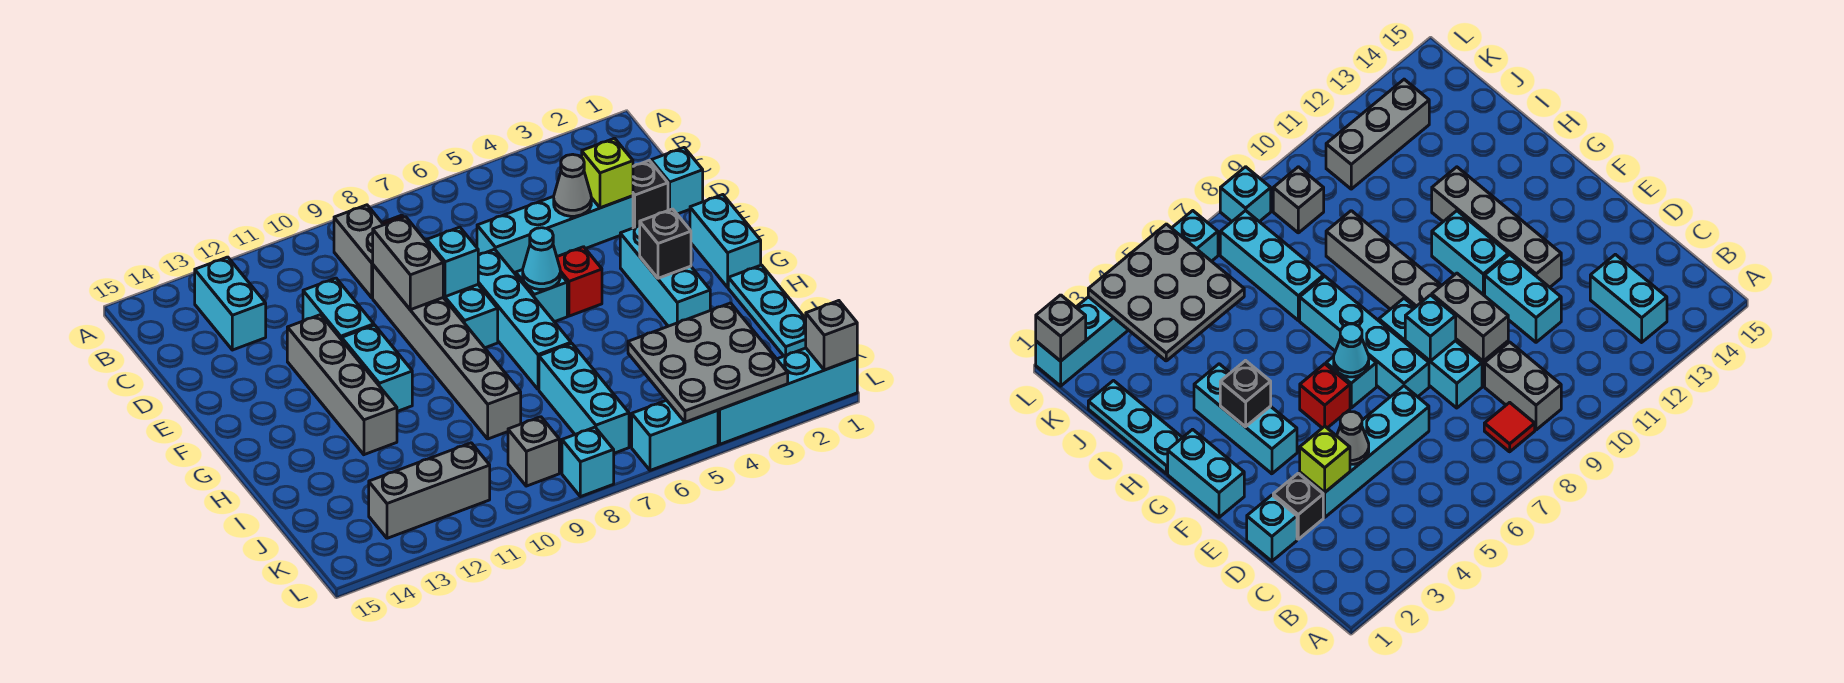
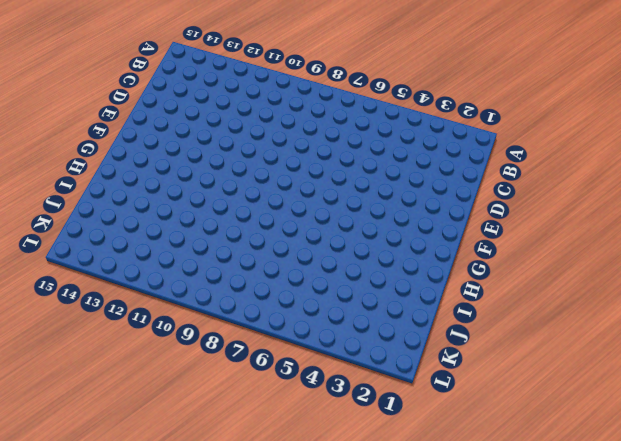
none -> red 1x1 tile [1484,402,1535,452]
none -> grey 1x2 brick [334,205,383,298]
none -> cyan 1x2 brick [195,257,266,350]
none -> cyan 1x1 brick [651,148,703,214]

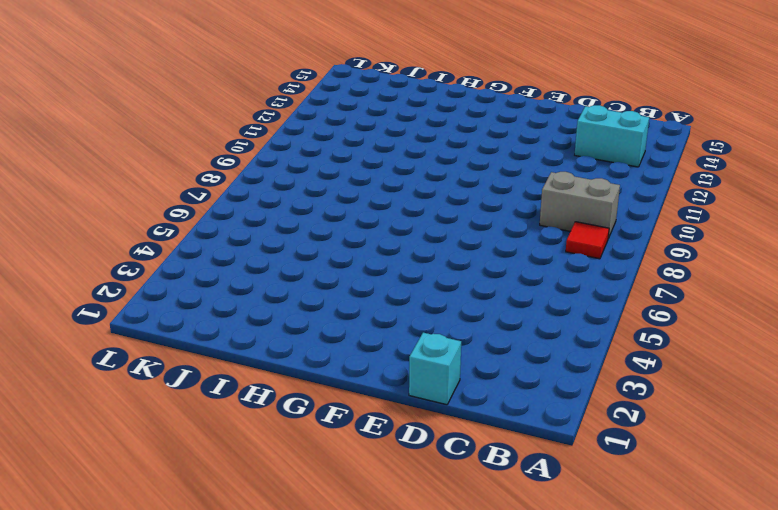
none -> black 1x1 brick [633,161,668,228]
none -> cyan 1x4 brick [477,196,633,274]
none -> cyan 1x3 brick [443,285,498,348]
none -> grey 1x6 brick [373,265,521,439]

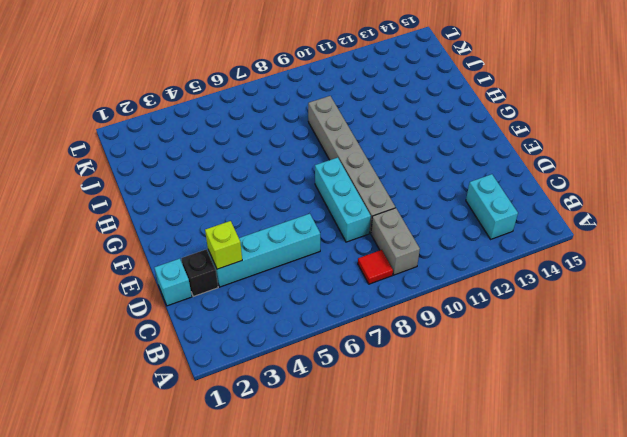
none -> cyan 1x2 brick [303,278,374,340]
none -> cyan 1x4 brick [478,249,571,389]
none -> grey 1x4 brick [287,315,397,455]
none -> cyan 1x2 brick [690,195,761,287]

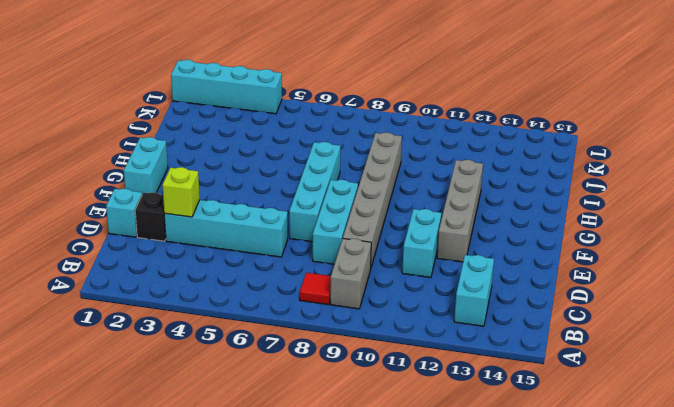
none -> cyan 1x3 brick [620,225,710,326]
none -> red 1x1 brick [557,247,602,316]
none -> cyan 1x1 brick [516,270,567,322]
none -> cyan 1x2 brick [342,325,412,411]

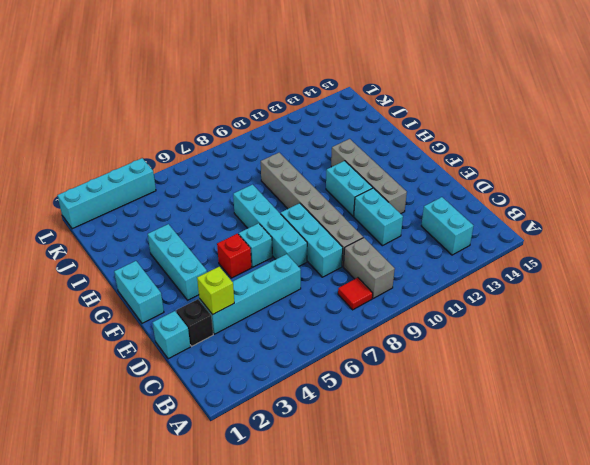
none -> cyan 1x3 plate [728,265,806,356]
none -> cyan 1x3 brick [539,344,629,453]
none -> grey 1x1 brick [508,417,559,486]
none -> grey 1x3 brick [369,443,490,538]

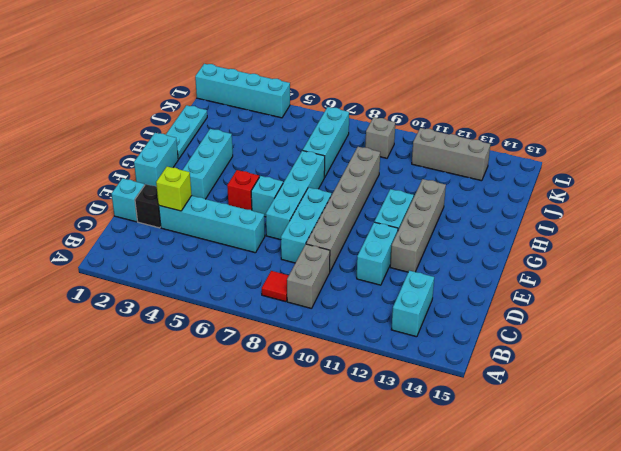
none -> cyan 1x2 brick [632,400,718,470]
none -> cyan 1x1 brick [562,427,614,497]
none -> grey 1x1 cone [554,154,591,216]
none -> grey 1x2 brick [373,217,443,310]

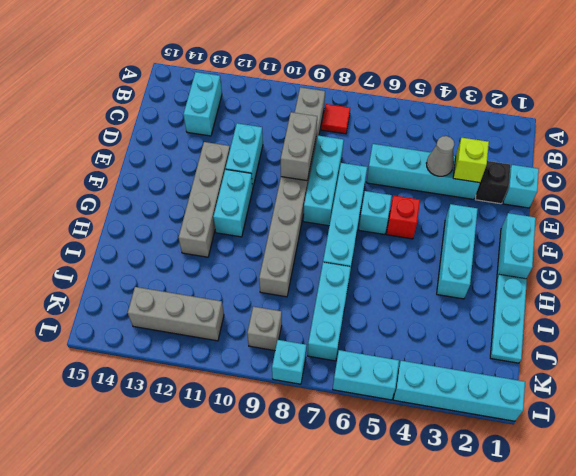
none -> cyan 1x1 brick [427,227,478,297]
none -> cyan 1x1 cone [523,228,560,290]
none -> black 1x1 brick [640,209,691,278]
none -> grey 3x3 plate [628,303,788,422]

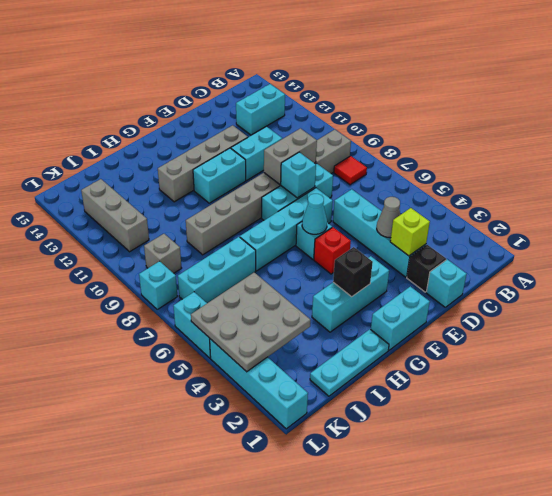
none -> grey 1x1 brick [806,301,857,370]

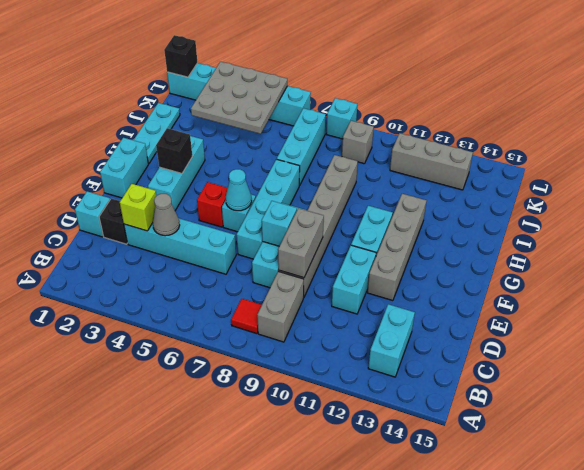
black 1x1 brick [164,35,198,77] -> grey 1x1 brick [806,301,857,370]

